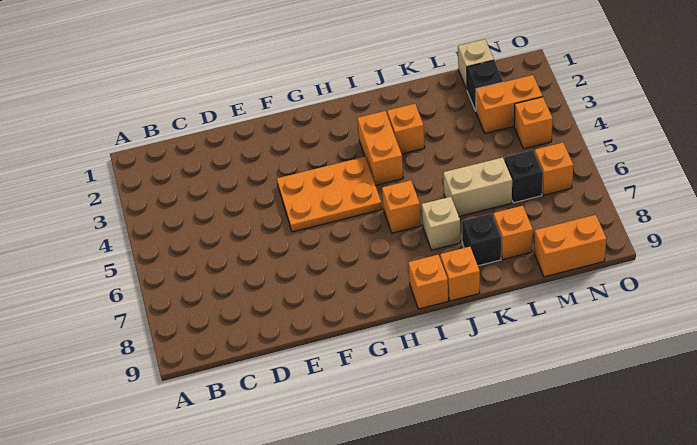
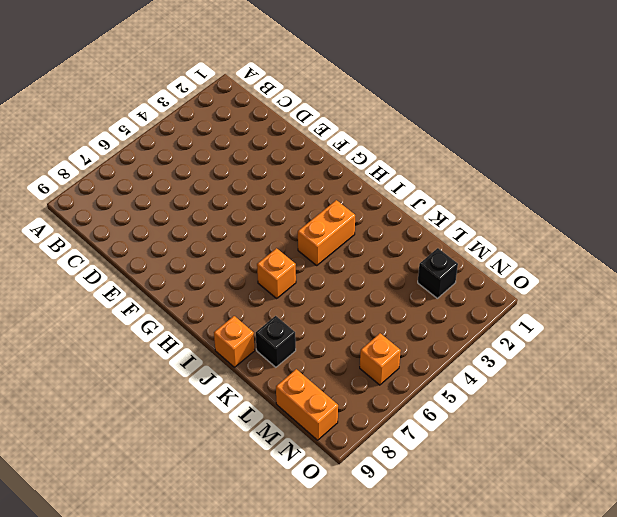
none -> orange 2x3 plate [277,157,382,232]
none -> orange 1x1 brick [408,255,448,309]
none -> orange 1x1 brick [387,104,425,154]

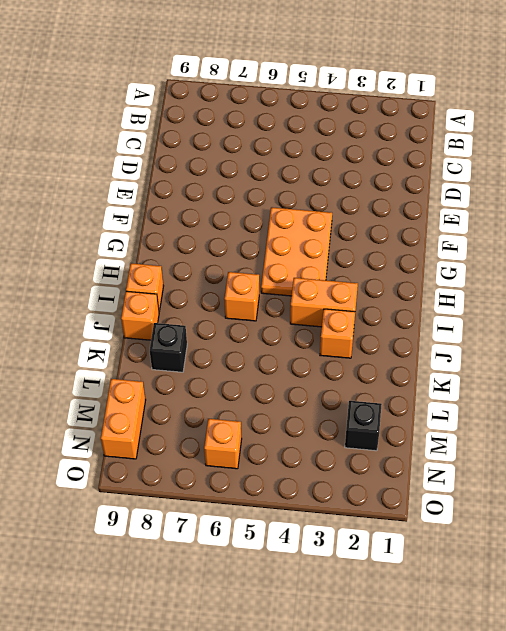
none -> tan 1x1 brick [422,197,461,250]
none -> tan 1x2 brick [443,157,512,216]
none -> orange 1x1 brick [493,206,533,259]

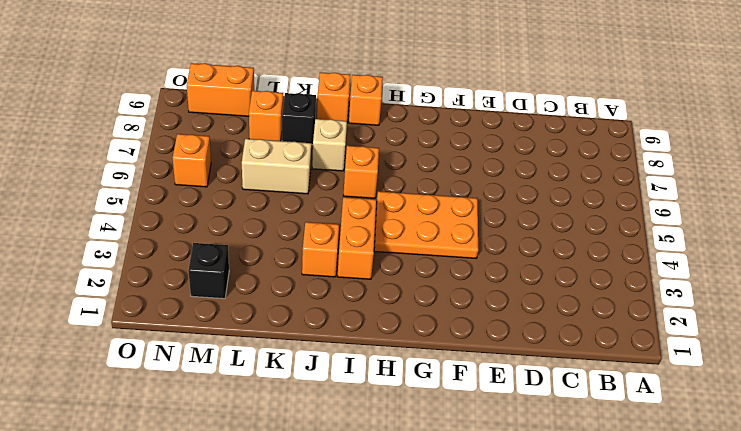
none -> tan 1x1 brick [458,39,494,89]
none -> orange 1x2 brick [476,75,542,133]
none -> black 1x1 brick [504,150,543,203]

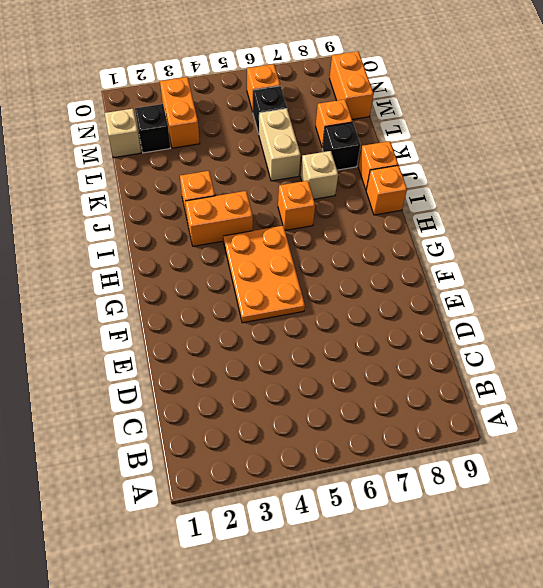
none -> orange 1x1 brick [514,97,553,149]

